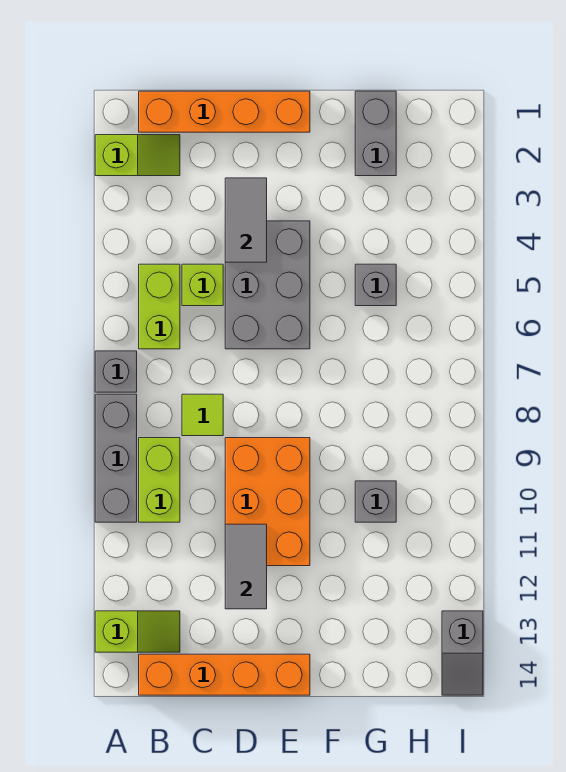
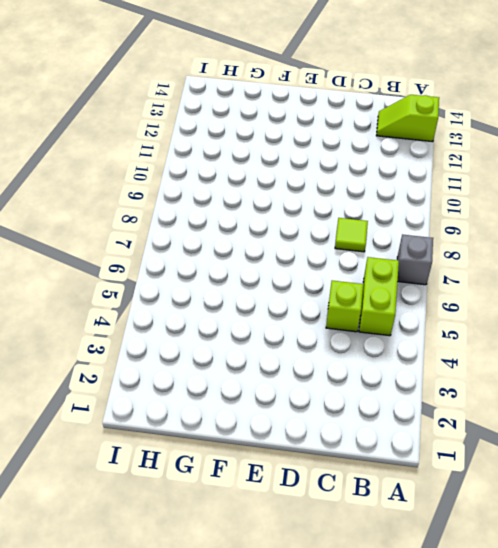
none -> lime 1x2 slope [95,135,180,176]
none -> grey 1x3 brick [95,394,137,522]
none -> orange 1x4 brick [139,91,310,132]

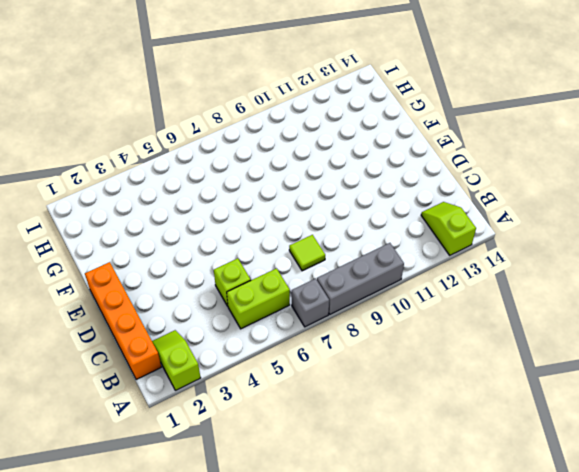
none -> lime 1x2 brick [139,438,180,522]
none -> orange 1x4 brick [139,654,310,695]
none -> grey 2x3 brick [225,221,310,349]

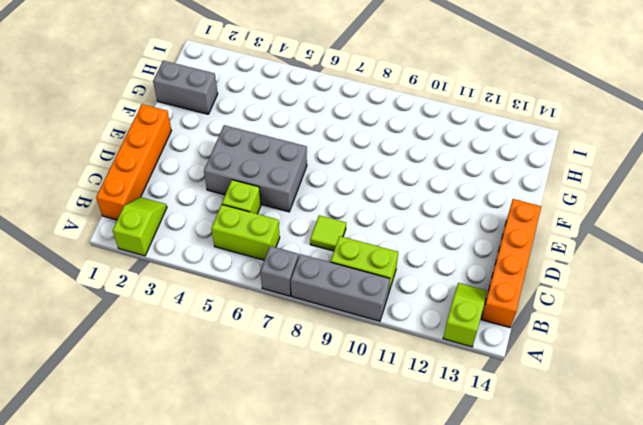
none -> orange 2x3 brick [225,438,310,566]
none -> grey 1x1 brick [355,264,396,306]
none -> grey 1x1 brick [355,481,396,522]

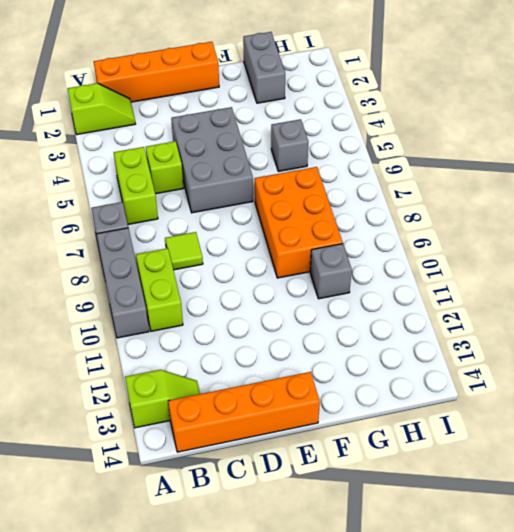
orange 2x3 brick [255,167,343,278] -> orange 2x3 brick moved to [225,438,310,566]
none -> grey 1x2 slope [442,611,483,695]
none -> grey 1x2 tile [225,178,267,262]
none -> grey 1x2 tile [225,524,267,609]

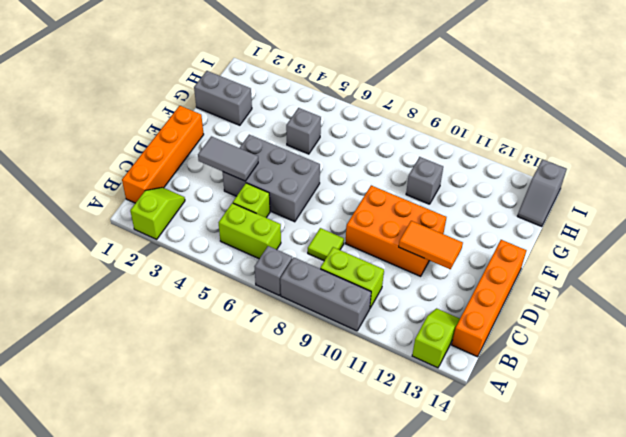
orange 1x2 tile [399,221,463,269] -> grey 1x2 tile [225,524,267,609]
grey 1x2 slope [518,159,567,227] -> grey 1x2 slope turned to [442,611,483,695]

